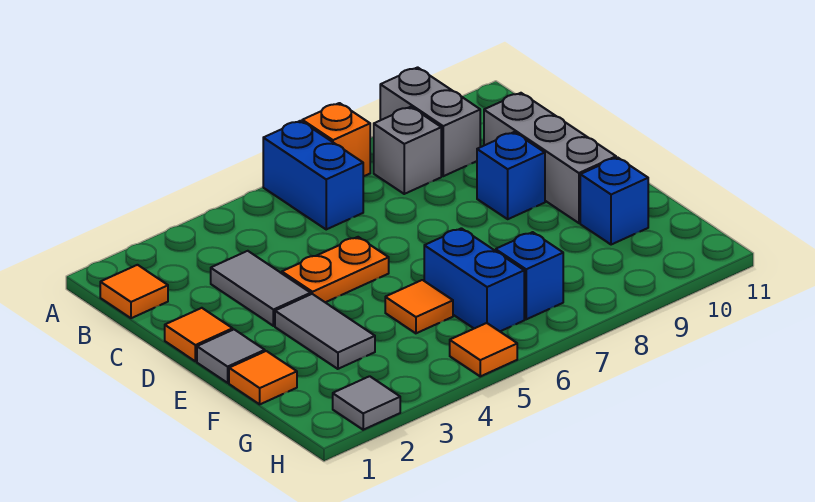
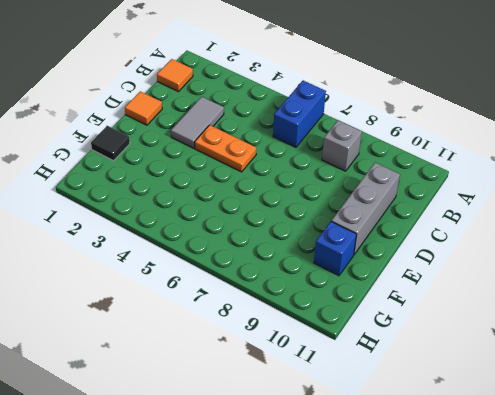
black 1x1 tile [91,126,130,161] -> orange 1x1 tile [229,351,297,404]
none -> orange 1x1 brick [302,103,370,177]
none -> grey 1x2 brick [380,67,480,176]
none -> blue 1x1 brick [477,132,545,219]

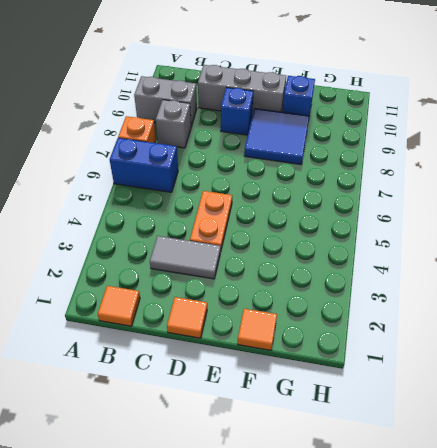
blue 2x2 tile [244,108,309,164] -> none
none -> grey 1x1 tile [197,330,265,383]
none -> grey 1x2 tile [275,294,375,369]
none -> orange 1x1 tile [385,280,453,333]

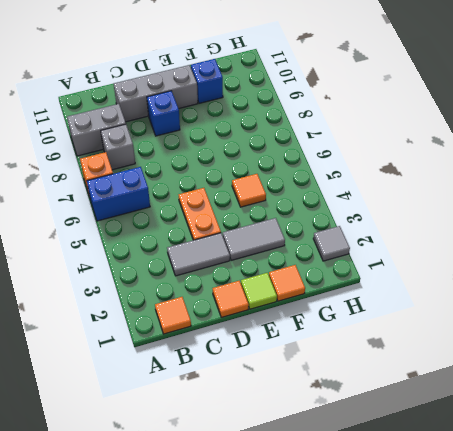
lime 1x1 tile [241,273,277,309] -> grey 1x1 tile [197,330,265,383]
none -> blue 1x2 brick [424,228,524,331]
none -> blue 1x1 brick [496,232,563,319]
none -> orange 1x1 tile [450,323,517,376]

